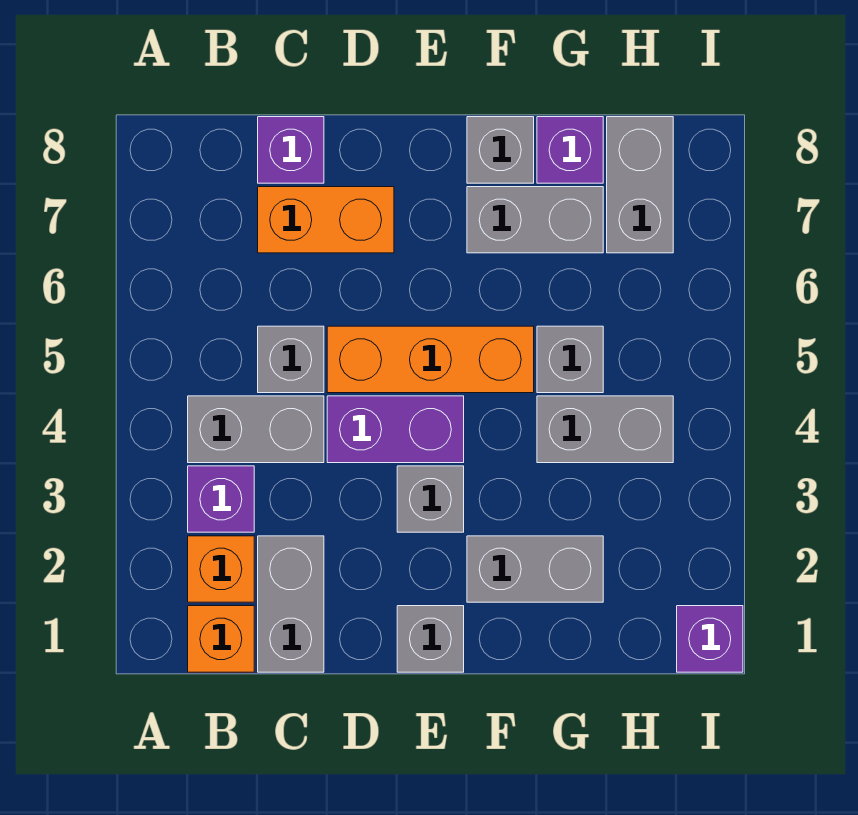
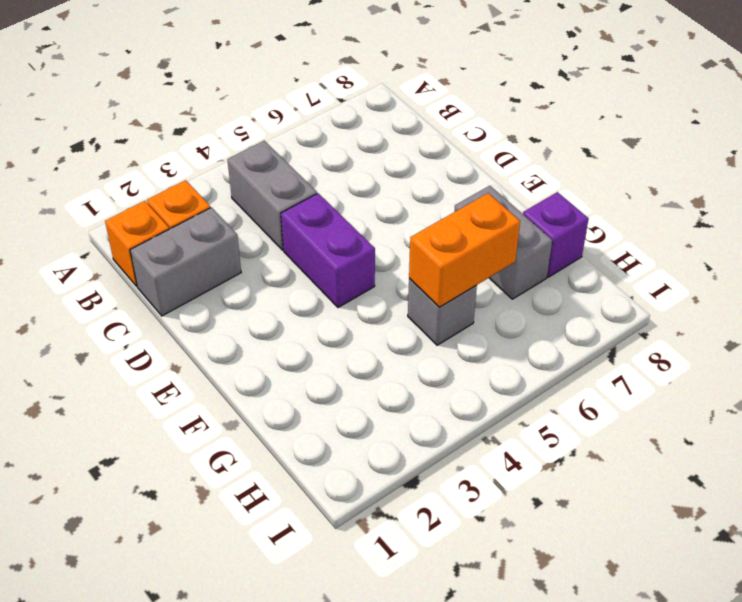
orange 1x2 brick [409,193,520,307] -> orange 1x2 brick turned to [258,187,394,253]
none -> purple 1x1 brick [188,466,254,532]
none -> grey 1x1 brick [258,326,324,393]
none -> purple 1x1 brick [258,117,324,183]

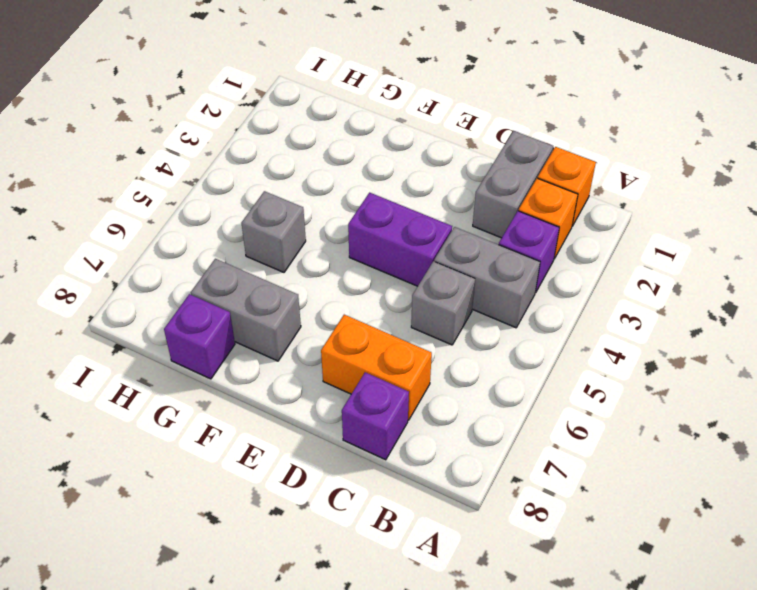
none -> orange 1x3 brick [327,326,534,393]
none -> grey 1x1 brick [397,606,464,672]
none -> grey 1x1 brick [397,466,464,532]

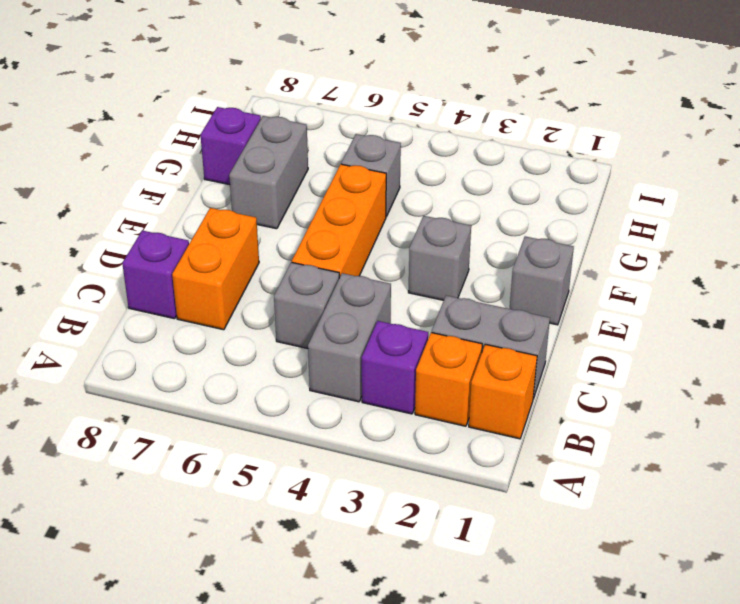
none -> purple 1x2 brick [327,396,464,463]
none -> grey 1x2 brick [467,536,603,602]
none -> grey 1x1 brick [467,117,534,183]

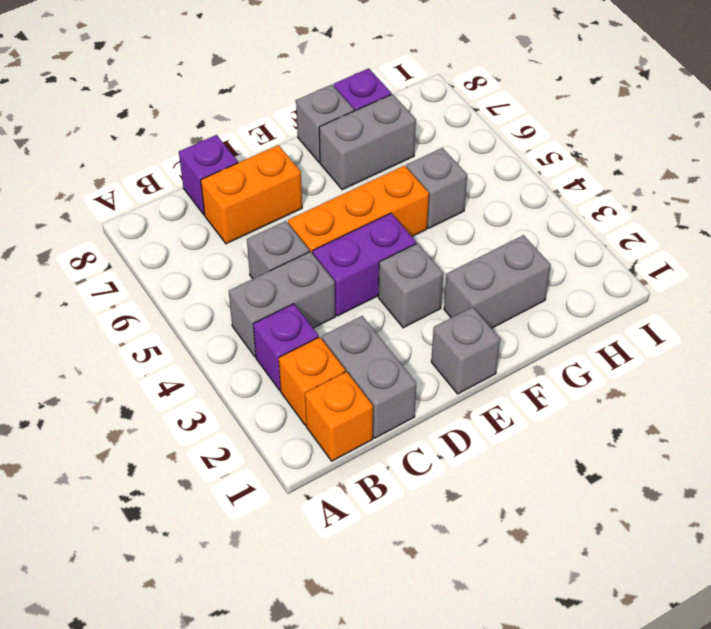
none -> grey 1x2 brick [537,396,673,463]
none -> grey 1x2 brick [607,117,673,253]
none -> purple 1x1 brick [677,606,743,672]

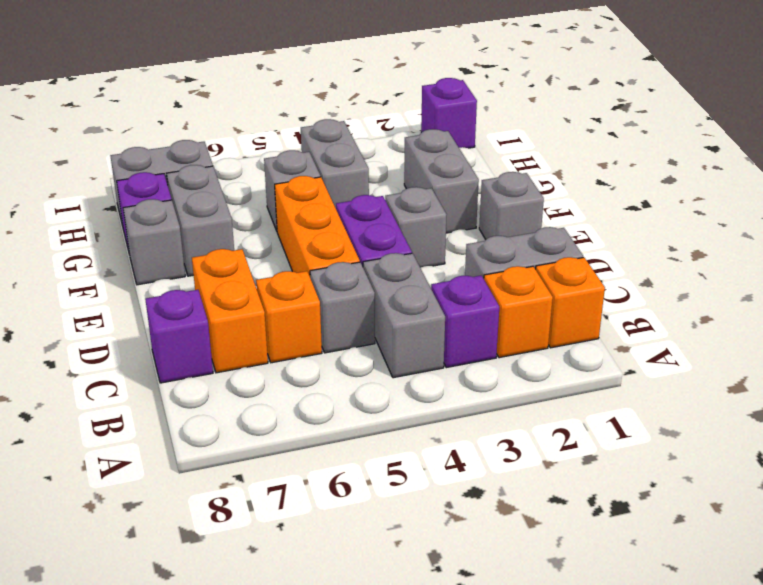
orange 1x1 brick [256,271,322,363] -> none

